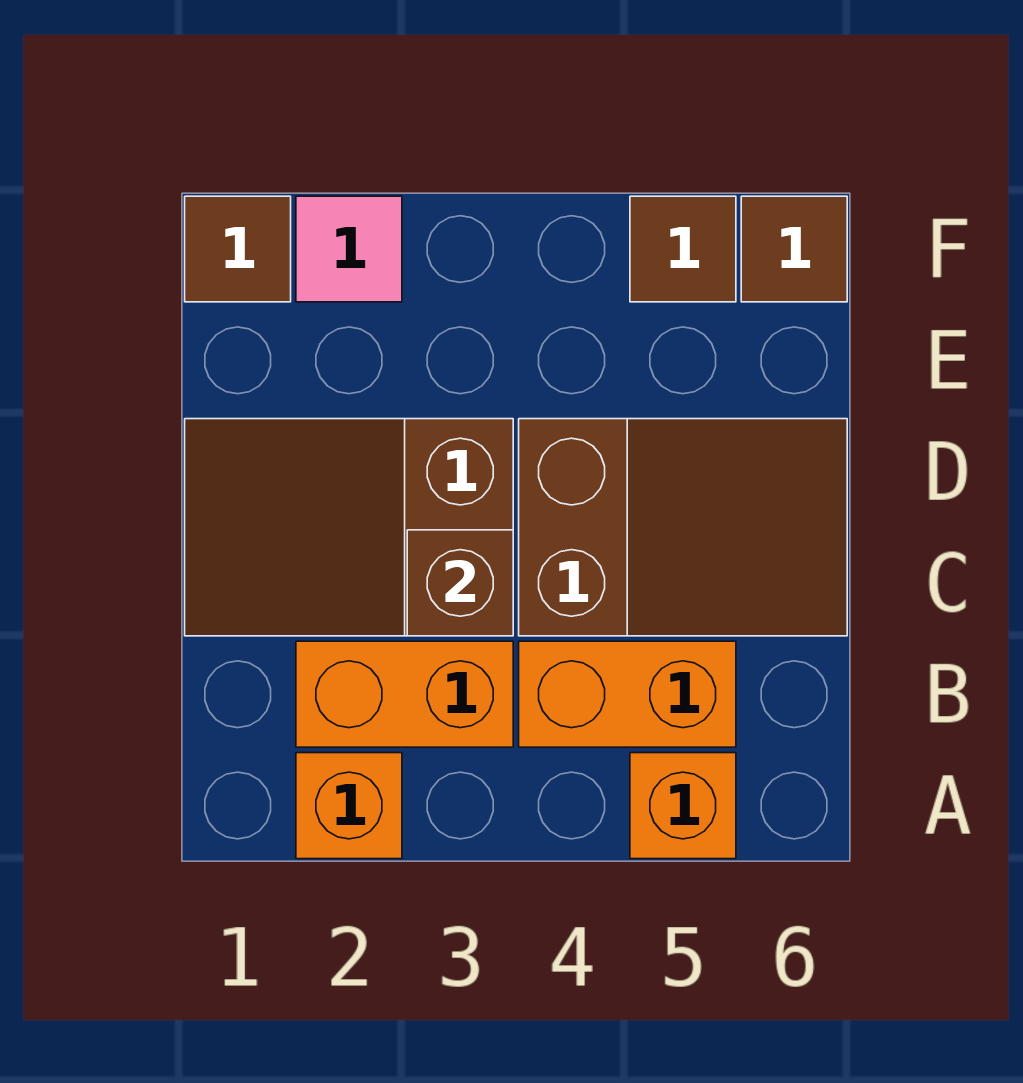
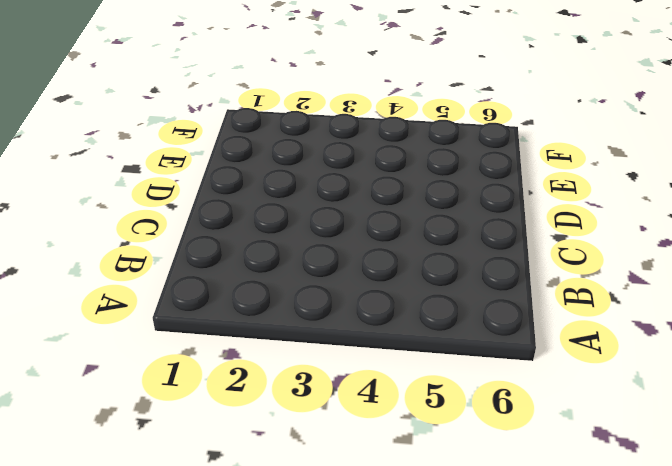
none -> orange 1x1 brick [296,753,402,859]
none -> orange 1x1 brick [630,753,736,859]

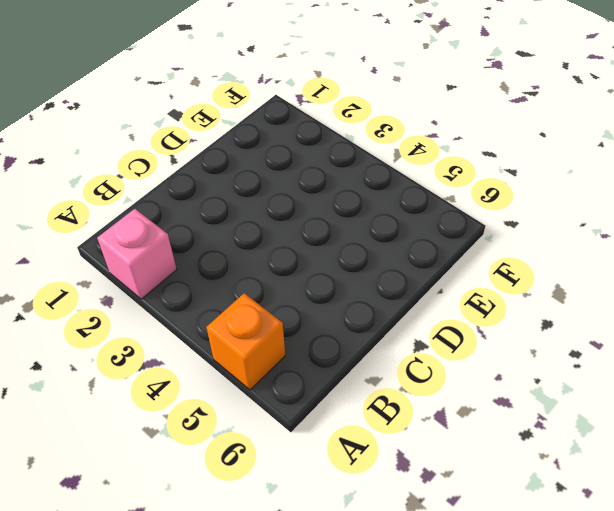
pink 1x1 brick [97,209,177,299] -> orange 1x1 brick [296,753,402,859]
none -> orange 1x2 brick [296,641,513,747]
none -> orange 1x2 brick [519,641,736,747]

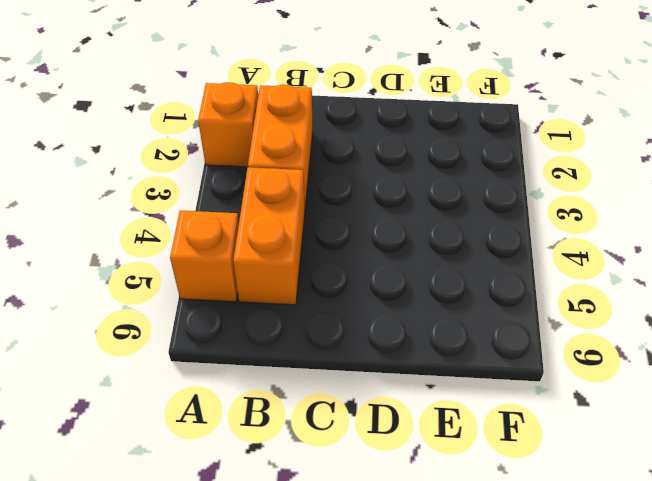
none -> brown 2x3 slope [185,419,513,636]
none -> brown 2x3 slope [519,419,847,636]

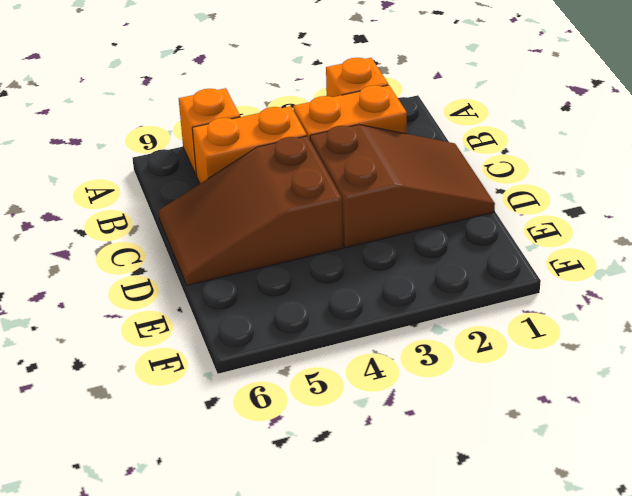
none -> brown 1x1 tile [185,196,291,302]
none -> pink 1x1 tile [296,196,402,302]

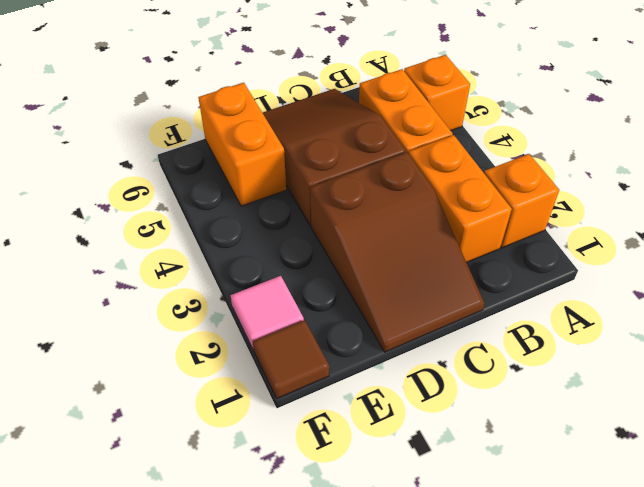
orange 1x2 brick [198,83,286,206] -> none
none -> brown 1x1 tile [630,196,736,302]
none -> brown 1x1 tile [741,196,847,302]

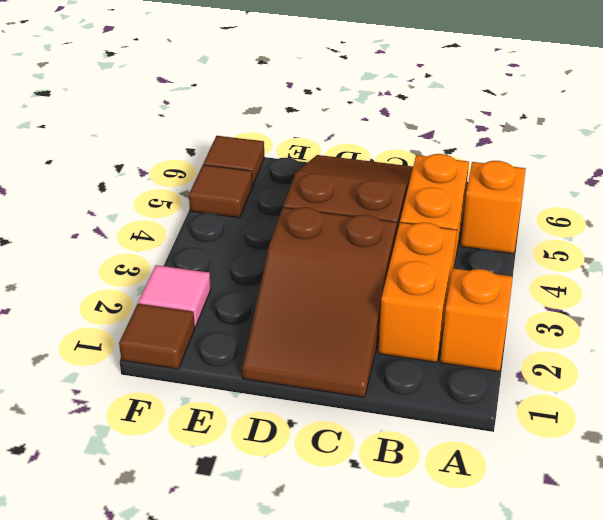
none -> brown 1x1 brick [407,530,513,636]

